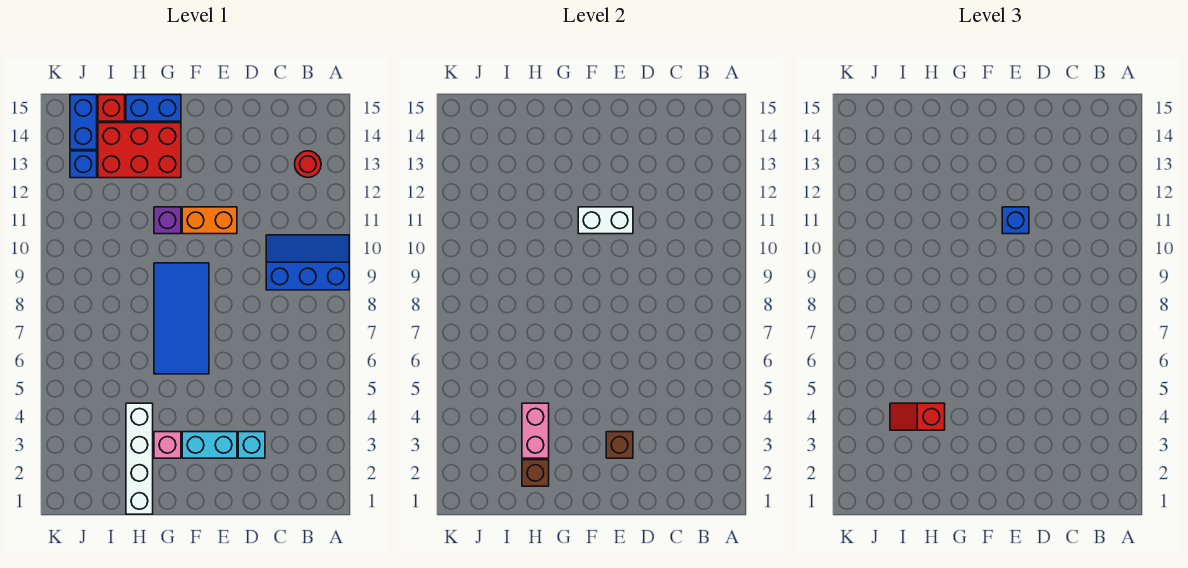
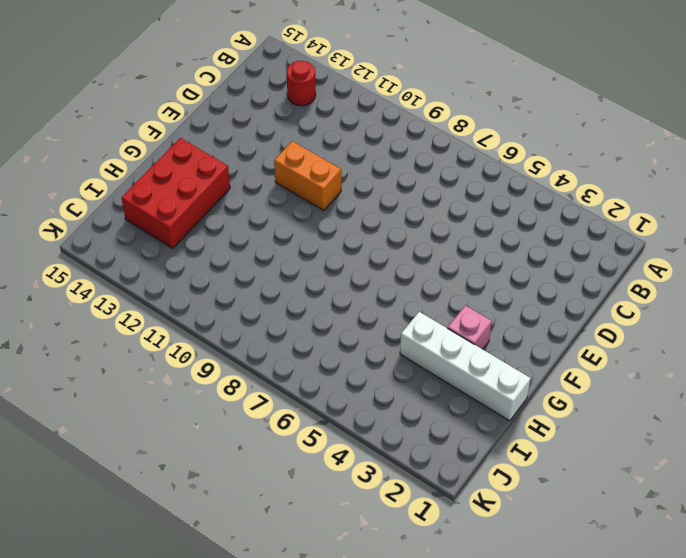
orange 1x2 brick [274,141,341,211] -> orange 1x2 brick turned to [182,207,237,234]
none -> blue 2x3 slope [266,235,349,290]
none -> cyan 1x1 brick [238,432,265,458]
none -> cyan 1x2 brick [182,432,237,458]

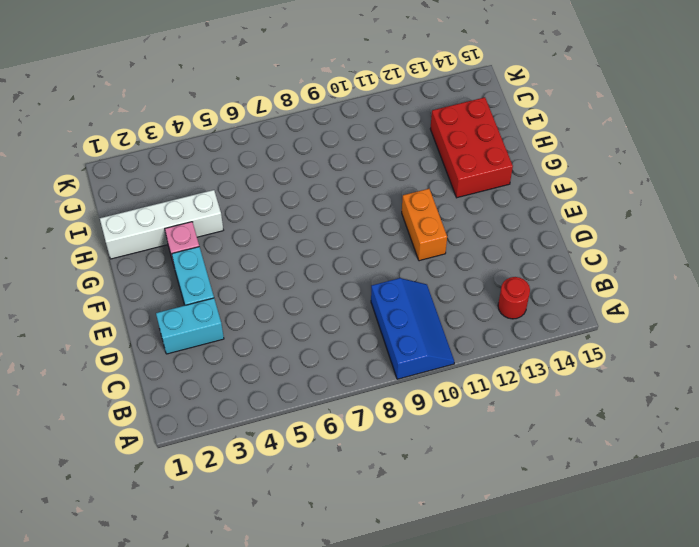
cyan 1x2 brick [156,298,224,354] -> cyan 1x1 brick [238,432,265,458]
none -> blue 2x4 tile [154,263,209,374]
none -> purple 1x1 brick [154,207,181,234]
none -> blue 1x2 brick [126,95,181,121]

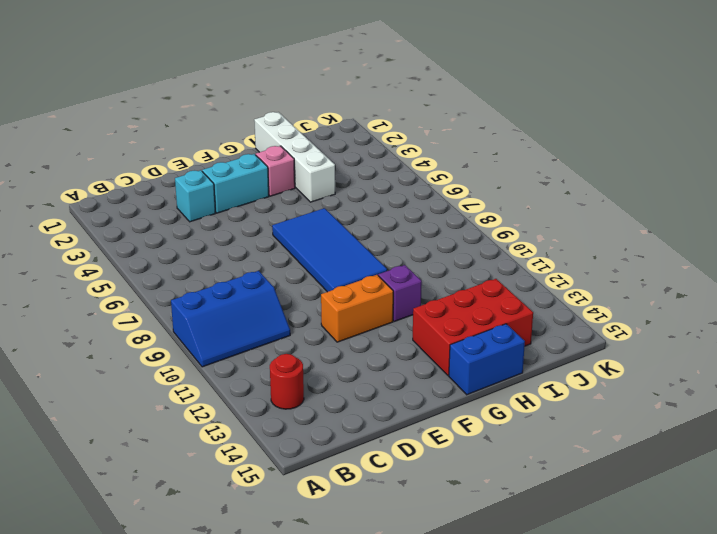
none -> red 1x1 brick [98,95,125,121]
none -> blue 1x1 brick [70,151,97,178]
none -> blue 1x2 brick [70,95,97,150]

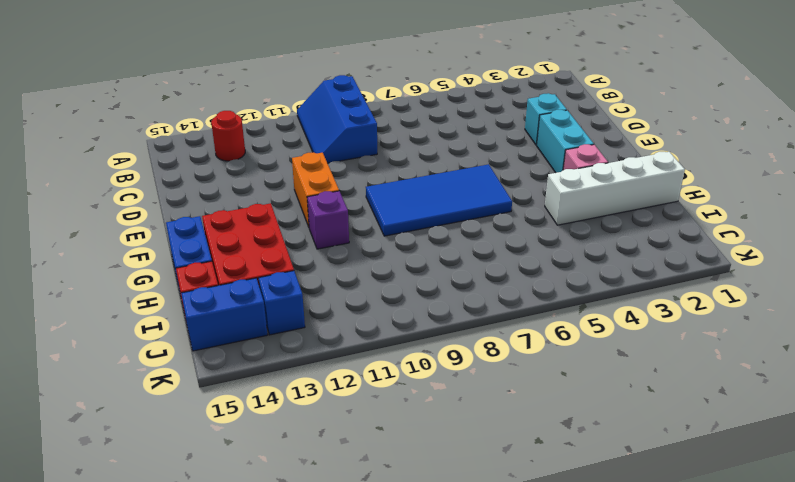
none -> brown 1x1 brick [606,432,633,458]
none -> white 1x2 brick [578,207,633,234]
none -> brown 1x1 brick [522,460,549,486]

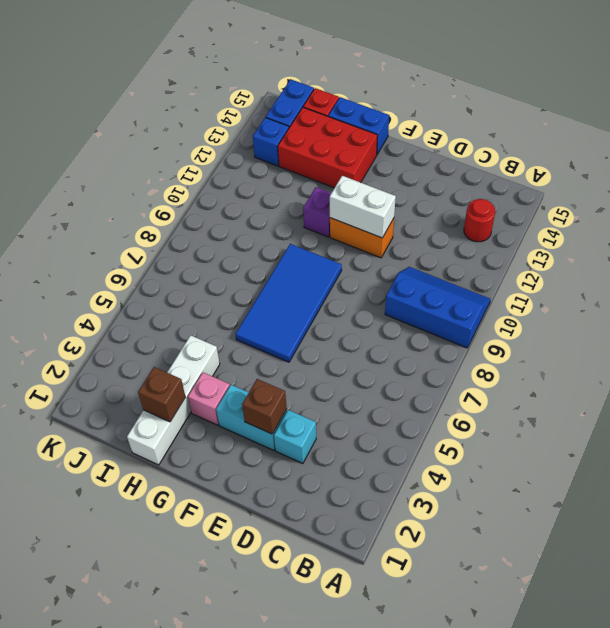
none -> pink 1x2 brick [522,403,549,458]
none -> blue 1x1 brick [1002,207,1029,234]
none -> red 1x2 slope [890,403,945,430]

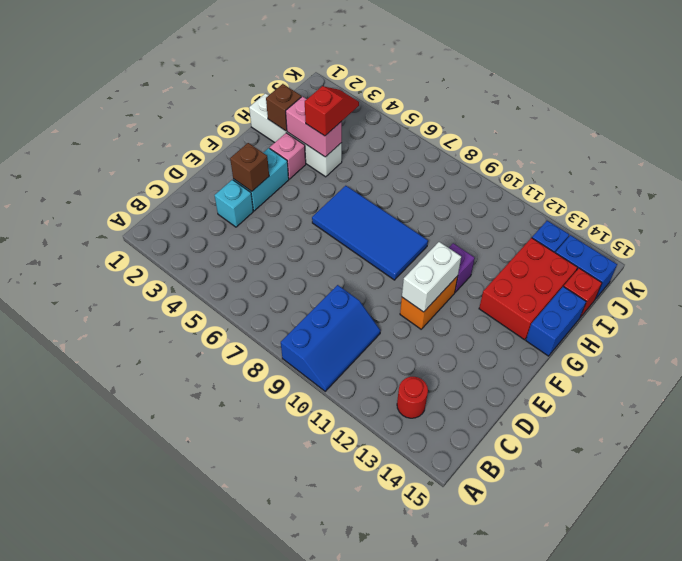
none -> blue 1x1 brick [1002,207,1029,234]

